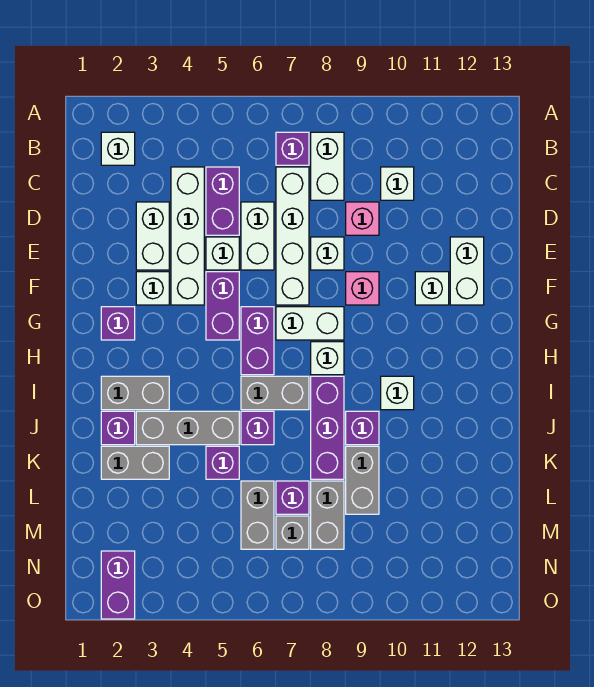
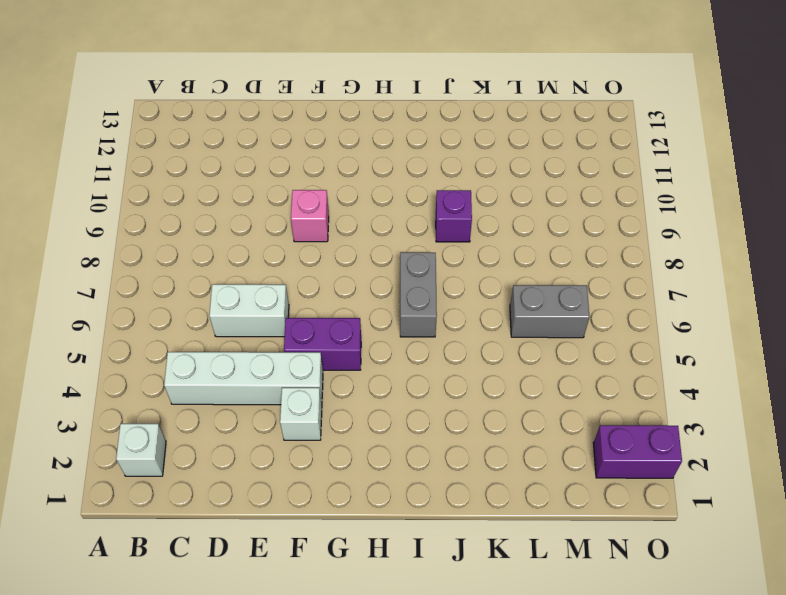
none -> purple 1x1 brick [276,132,309,165]
none -> white 1x2 brick [311,132,344,200]
none -> purple 1x2 brick [206,167,239,235]
none -> white 1x4 brick [276,167,309,305]

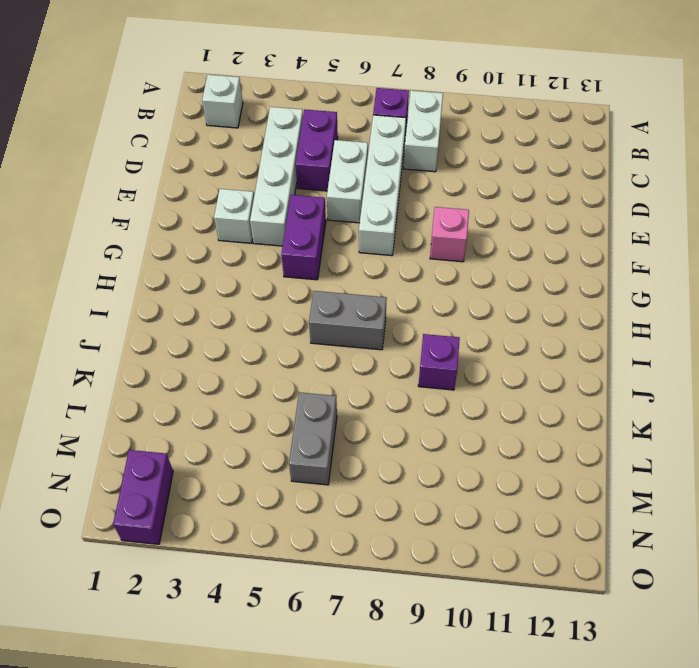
none -> white 1x1 brick [381,167,414,200]
none -> white 1x2 brick [136,202,169,270]
none -> pink 1x1 brick [346,202,379,235]
none -> white 1x1 brick [206,237,239,270]

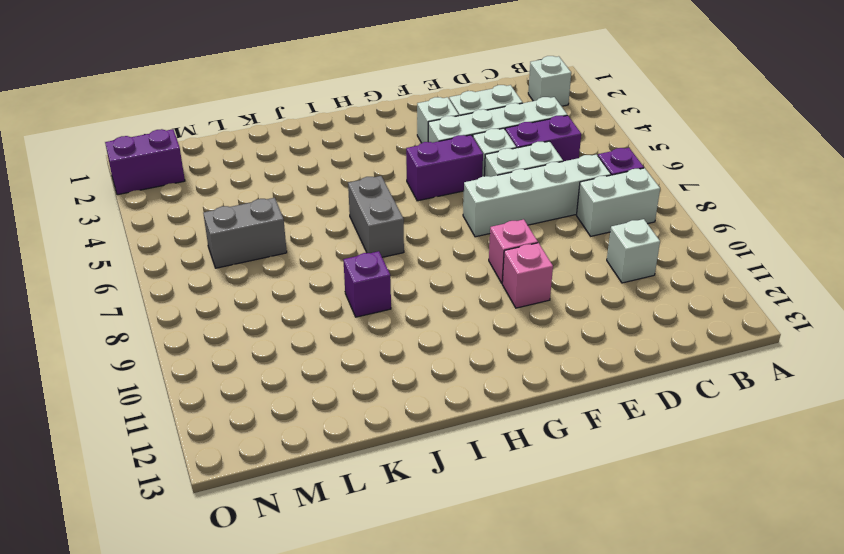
pink 1x1 brick [502,243,553,308] -> pink 1x1 brick moved to [346,202,379,235]
none -> white 1x1 brick [311,237,344,270]
none -> white 1x2 brick [450,237,484,305]
none -> white 1x1 brick [415,272,449,305]
none -> purple 1x1 brick [101,307,135,340]

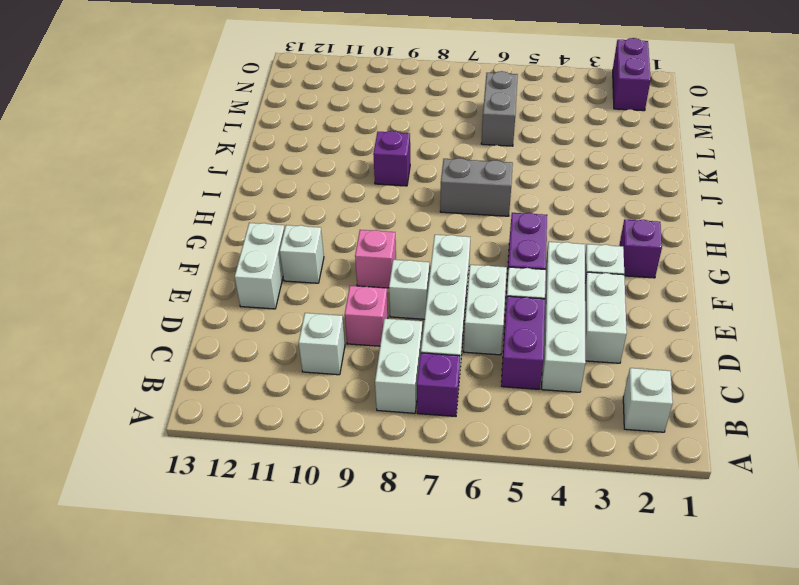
none -> purple 1x2 brick [241,307,274,375]
none -> white 1x2 brick [276,307,344,340]
none -> white 1x1 brick [311,342,344,375]
none -> grey 1x2 brick [101,376,169,410]

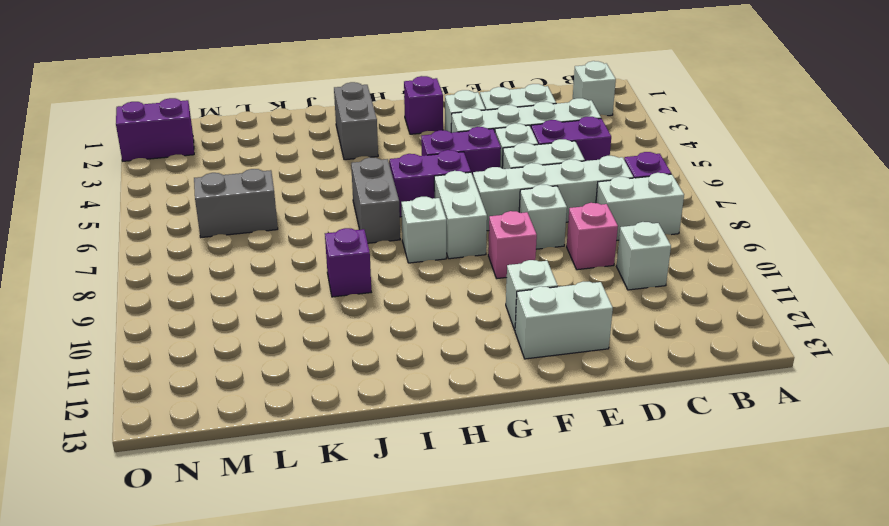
none -> purple 1x3 brick [311,376,344,479]
none -> white 1x1 brick [381,376,414,410]
none -> purple 1x1 brick [101,411,135,445]
none -> grey 1x3 brick [136,411,239,445]

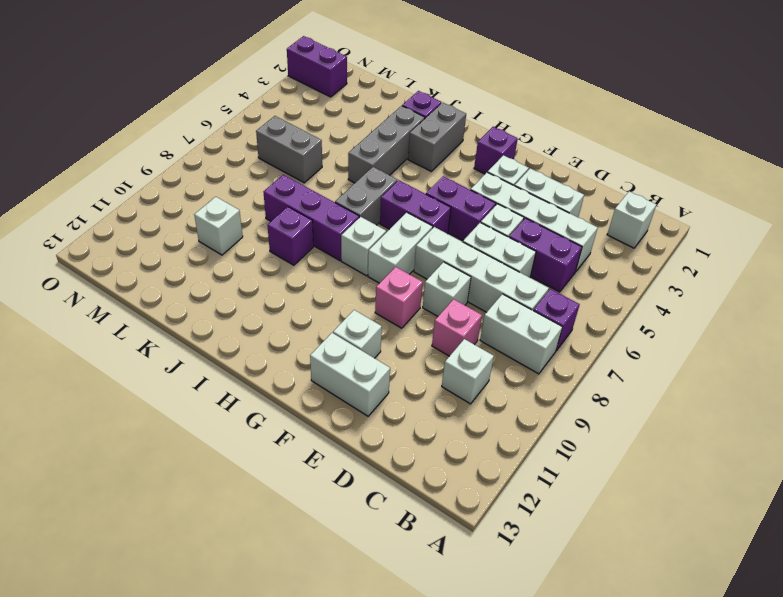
white 1x1 brick [194,197,243,255] -> white 1x1 brick moved to [381,376,414,410]
none -> purple 1x1 brick [241,411,274,445]
none -> grey 1x2 brick [101,446,169,479]
none -> purple 1x1 brick [206,446,239,479]
none -> grey 1x2 brick [346,446,379,514]

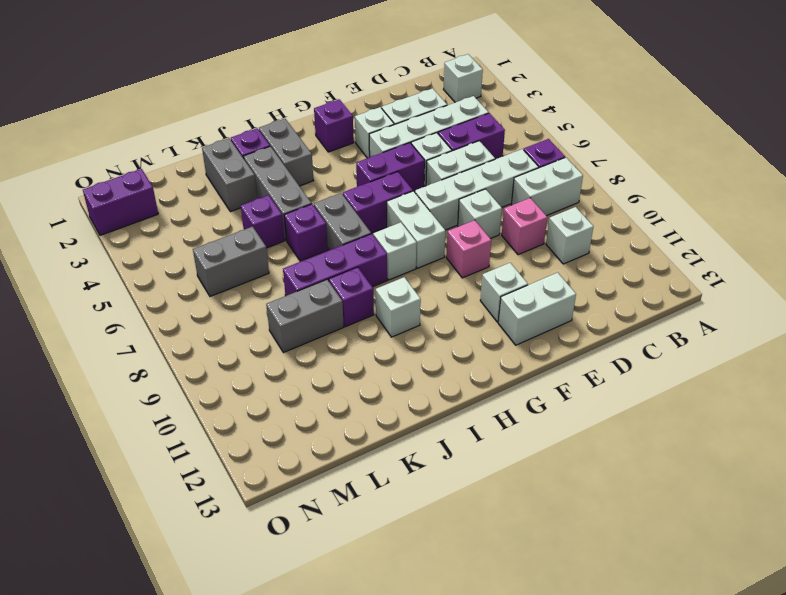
none -> purple 1x1 brick [276,481,309,514]
none -> grey 1x2 brick [311,481,344,549]
none -> grey 1x1 brick [276,516,309,549]

